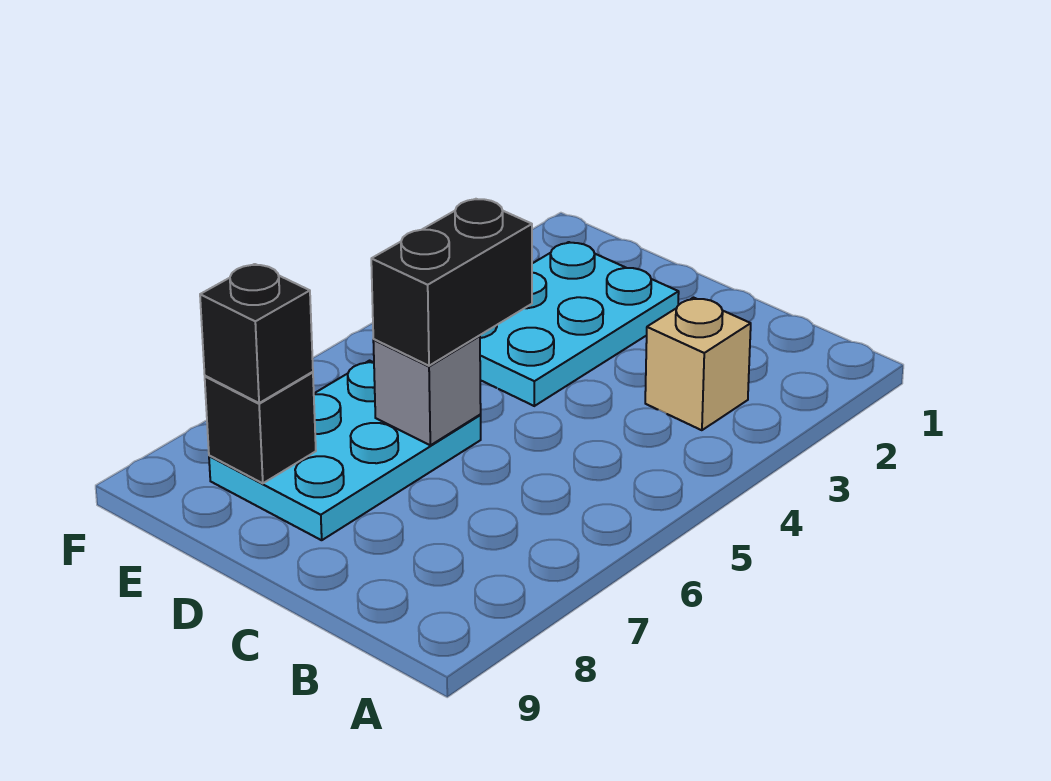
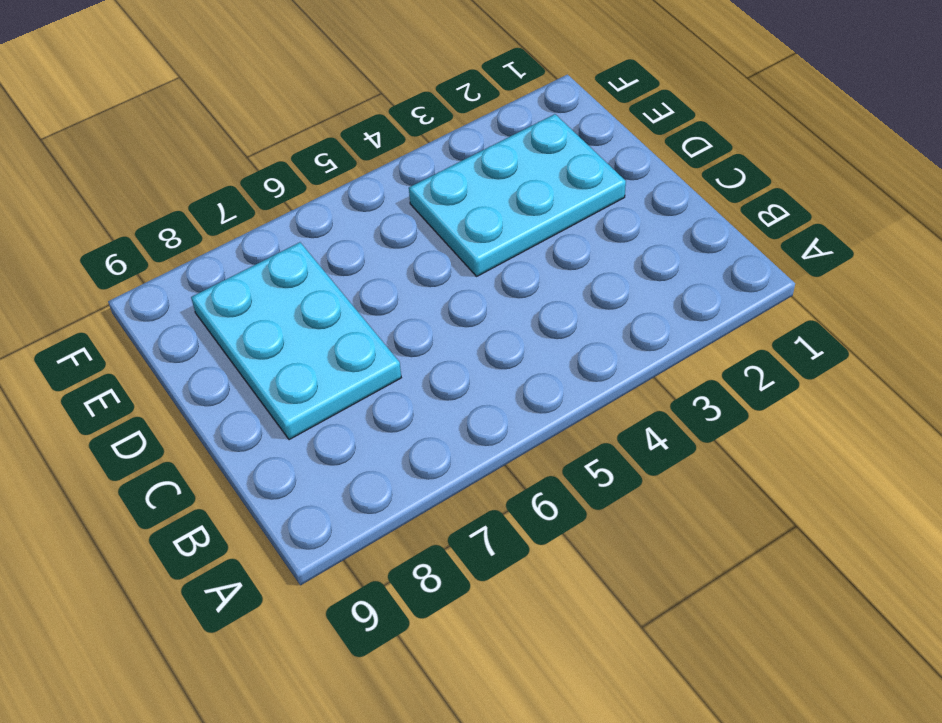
cyan 2x3 plate [191,242,401,440] -> cyan 2x3 plate turned to [209,361,481,540]
none -> tan 1x1 brick [645,298,751,430]
none -> grey 1x1 brick [373,336,481,445]

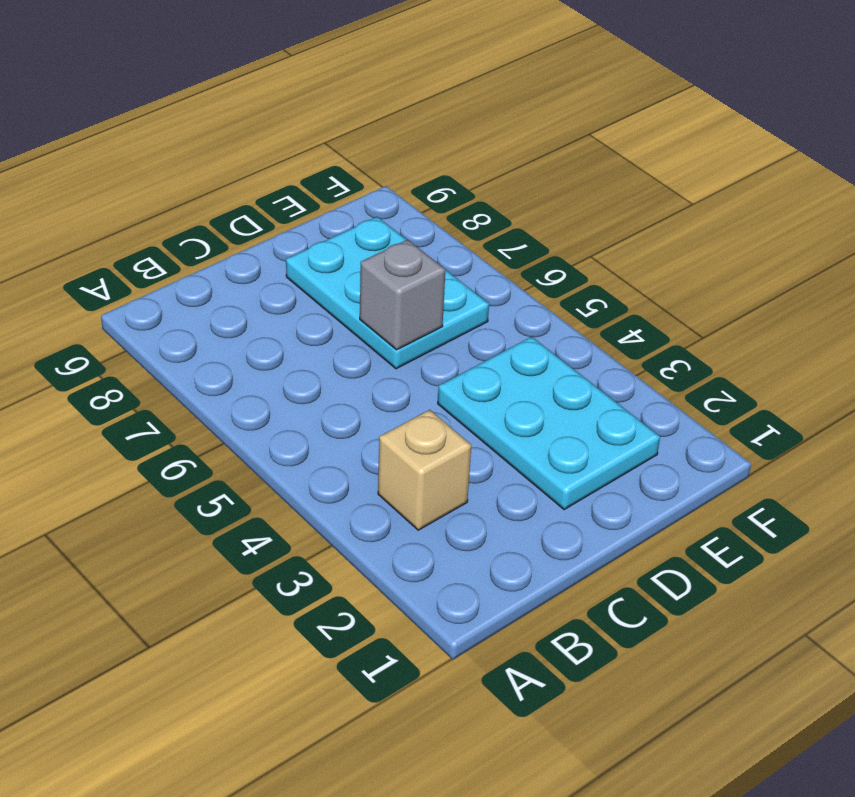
none -> black 1x1 brick [205,372,316,483]
none -> black 1x2 brick [371,199,532,366]

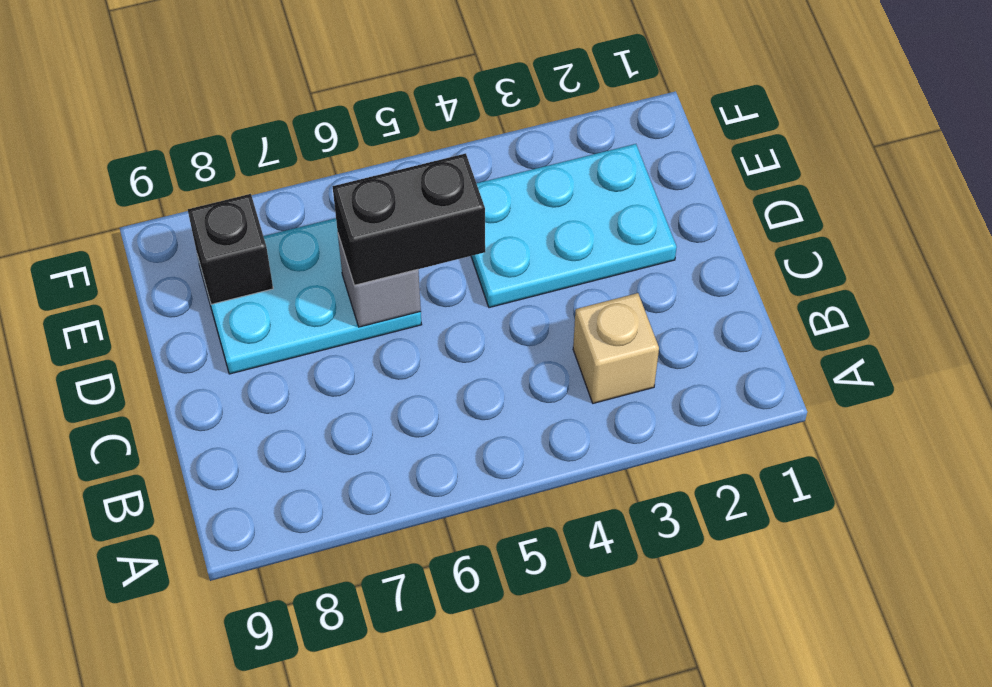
none -> black 1x1 brick [200,264,313,403]

